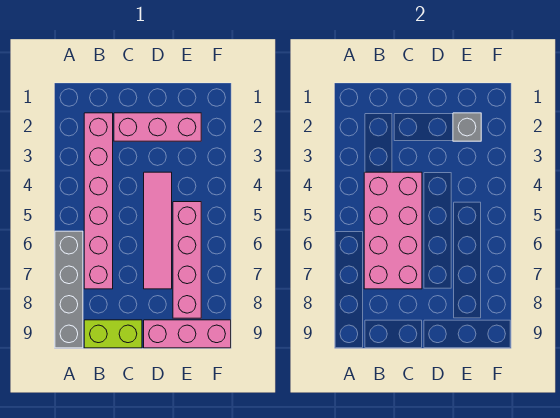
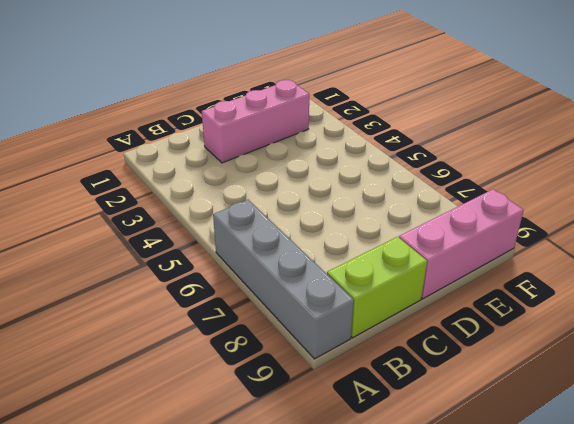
none -> pink 1x6 brick [84,113,113,289]
none -> pink 1x4 tile [144,172,172,289]

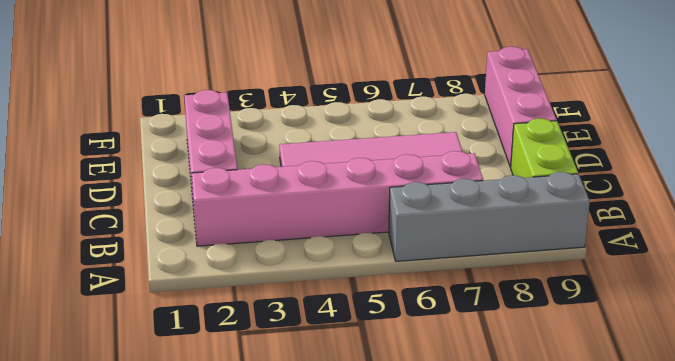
none -> pink 1x4 brick [173,202,201,318]
none -> pink 2x4 brick [364,172,422,289]

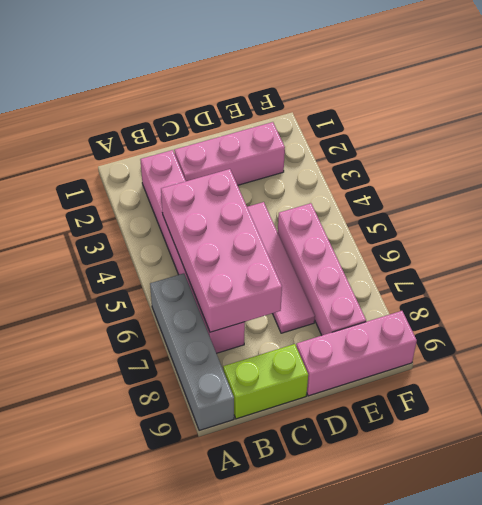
none -> grey 1x1 brick [453,113,481,141]

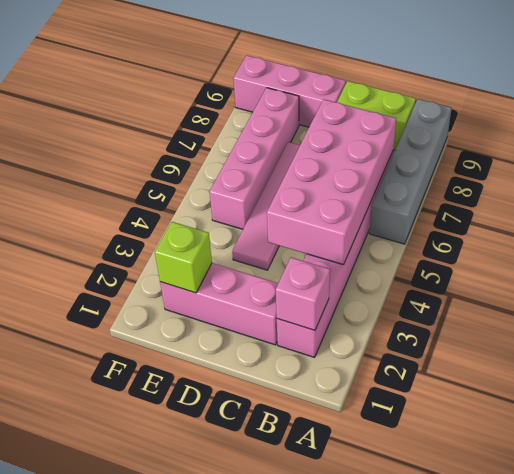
pink 1x1 brick [276,257,330,330] -> none
lime 1x1 brick [155,222,212,293] -> grey 1x1 brick [453,113,481,141]

